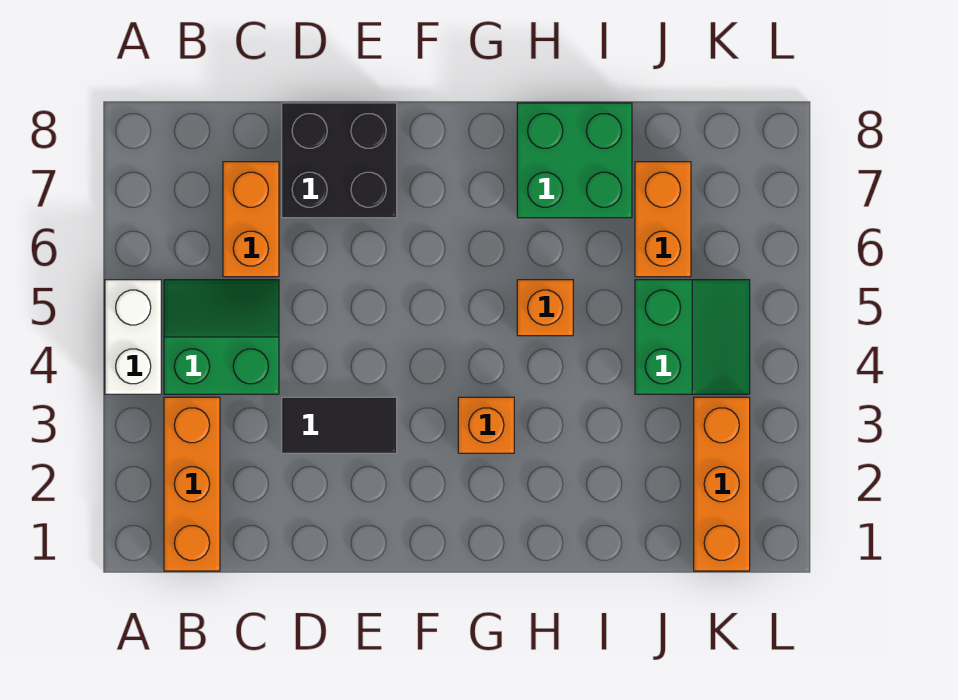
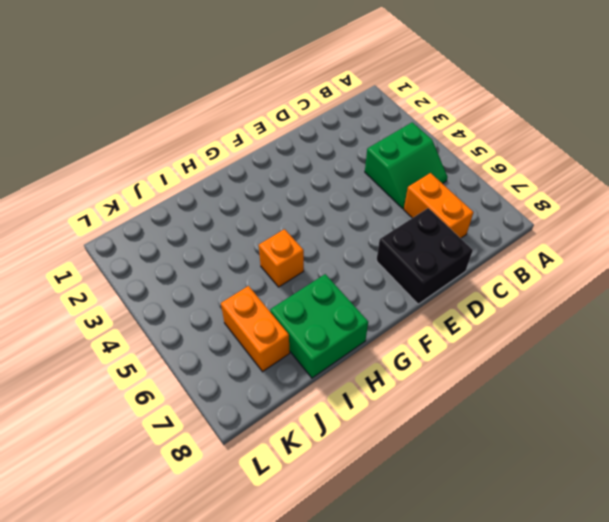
none -> white 1x2 brick [105,280,161,394]
none -> orange 1x3 brick [164,397,220,571]
none -> black 1x2 tile [282,397,397,453]

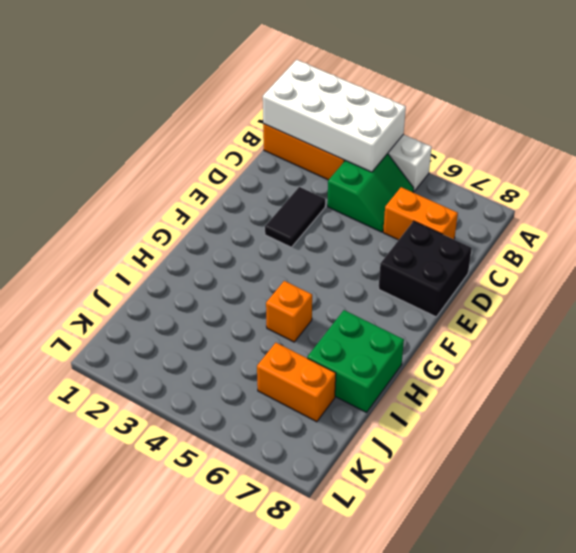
white 2x4 brick [263,60,406,172] -> none
none -> orange 1x1 brick [458,397,514,453]
none -> green 2x2 slope [635,280,750,394]
none -> orange 1x3 brick [694,397,750,571]

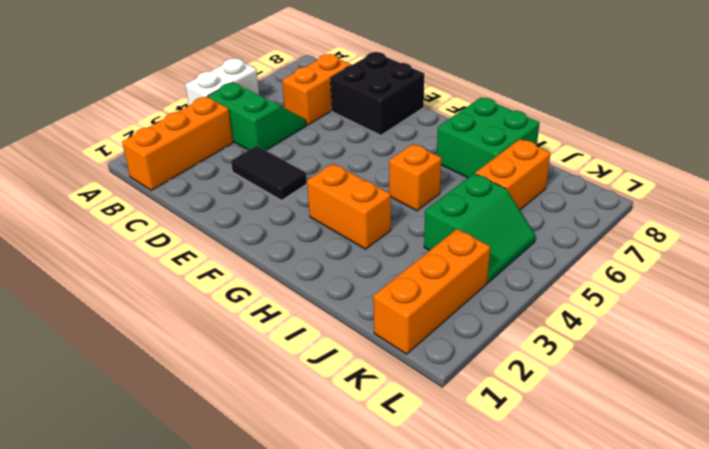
orange 1x2 brick [307,164,391,249] -> orange 1x1 brick [458,397,514,453]

